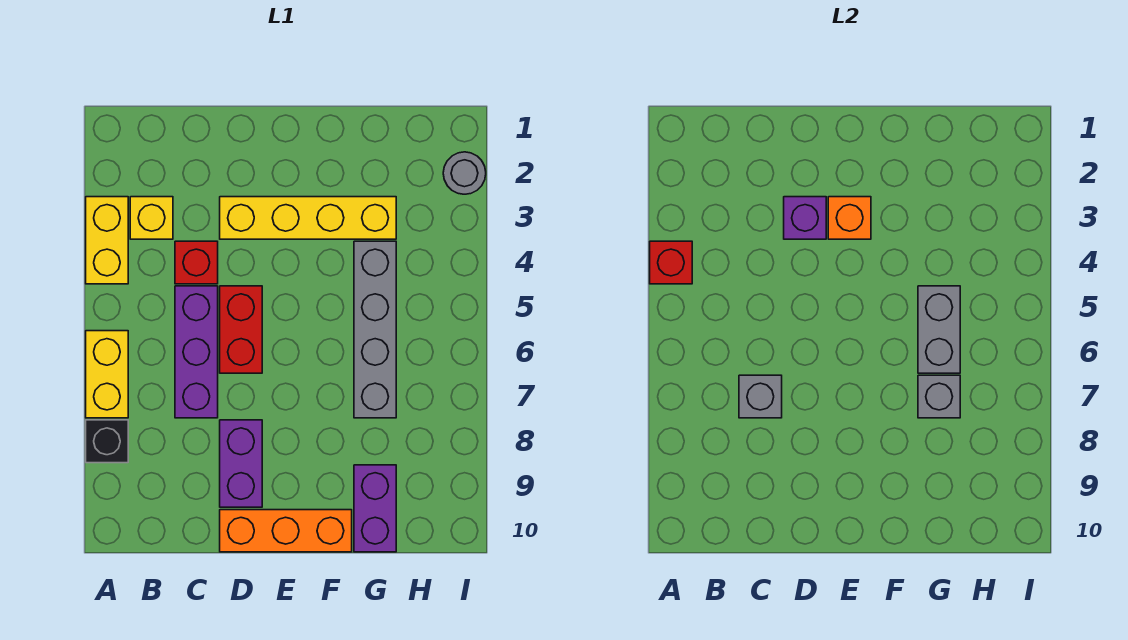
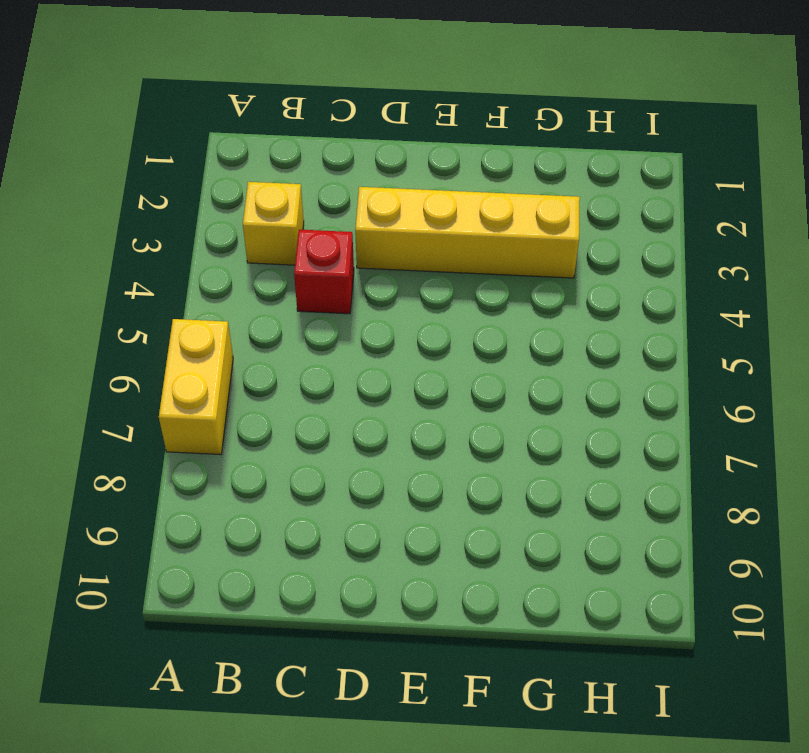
none -> yellow 1x2 brick [86,197,128,284]
none -> black 1x1 brick [86,420,128,463]
none -> purple 1x3 brick [175,286,218,418]

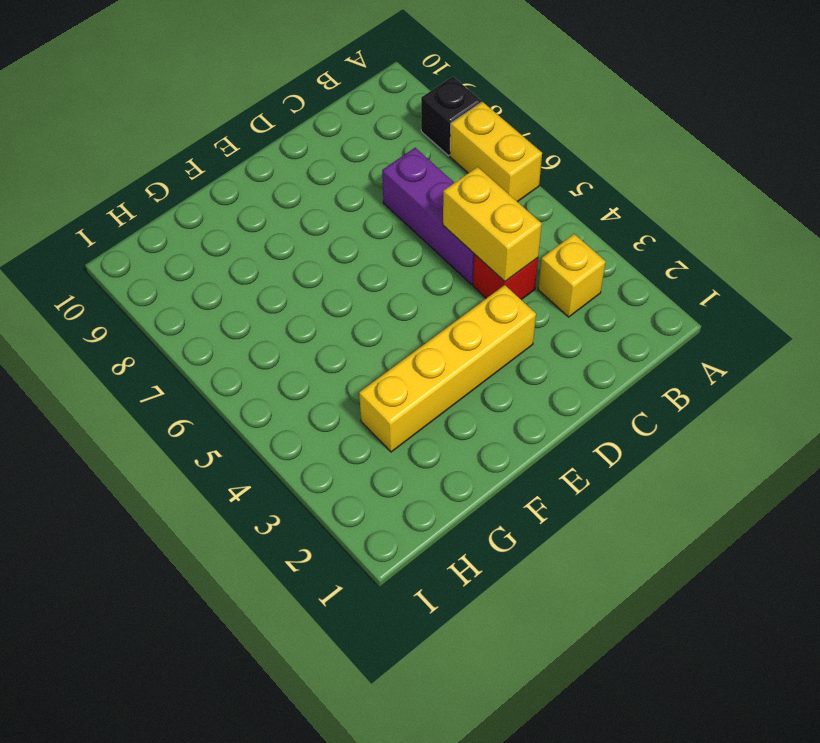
yellow 1x2 brick [443,167,542,281] -> yellow 1x2 brick moved to [86,197,128,284]
none -> red 1x2 brick [220,286,262,373]
none -> purple 1x2 brick [220,420,262,507]
none -> orange 1x3 brick [220,510,352,552]

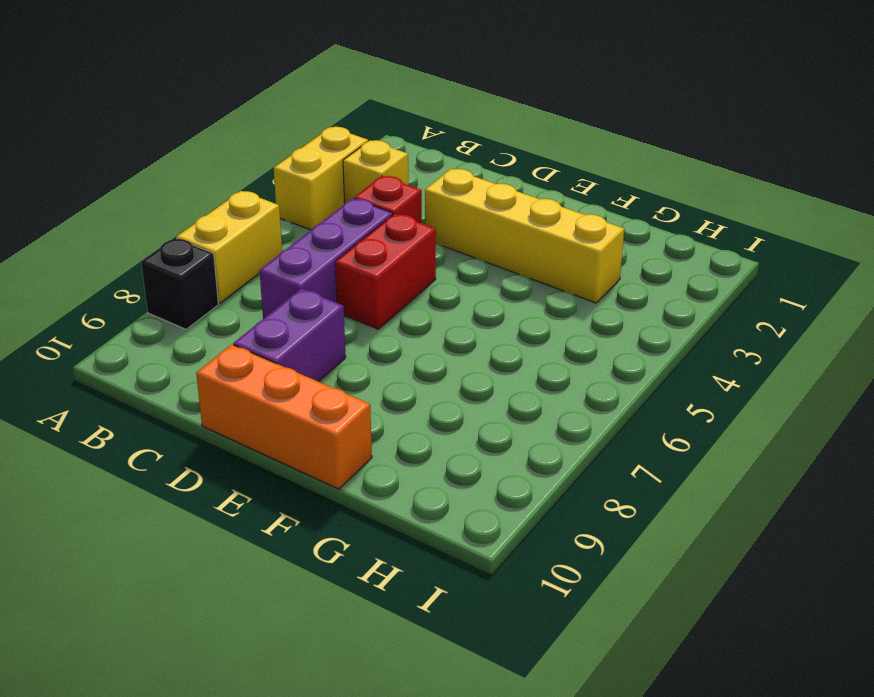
none -> grey 1x4 brick [354,241,396,418]
none -> purple 1x2 brick [354,465,396,552]
none -> grey 1x1 round brick [443,152,486,194]

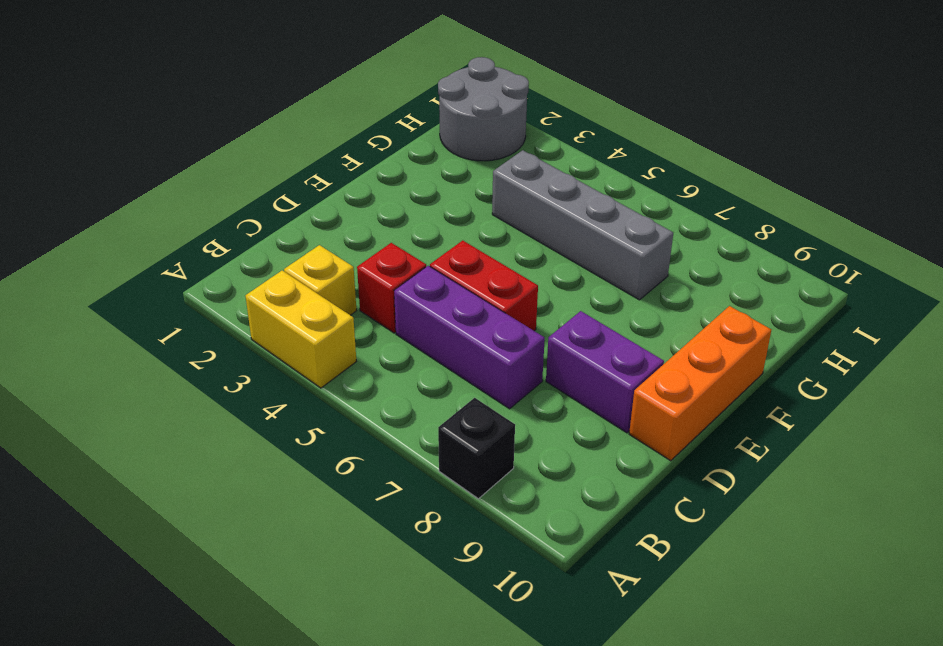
grey 2x2 round brick [438,57,529,161] -> grey 1x1 round brick [443,152,486,194]
none -> yellow 1x2 brick [86,331,128,418]
none -> yellow 1x4 brick [220,197,396,239]
none -> purple 1x2 brick [354,465,396,552]

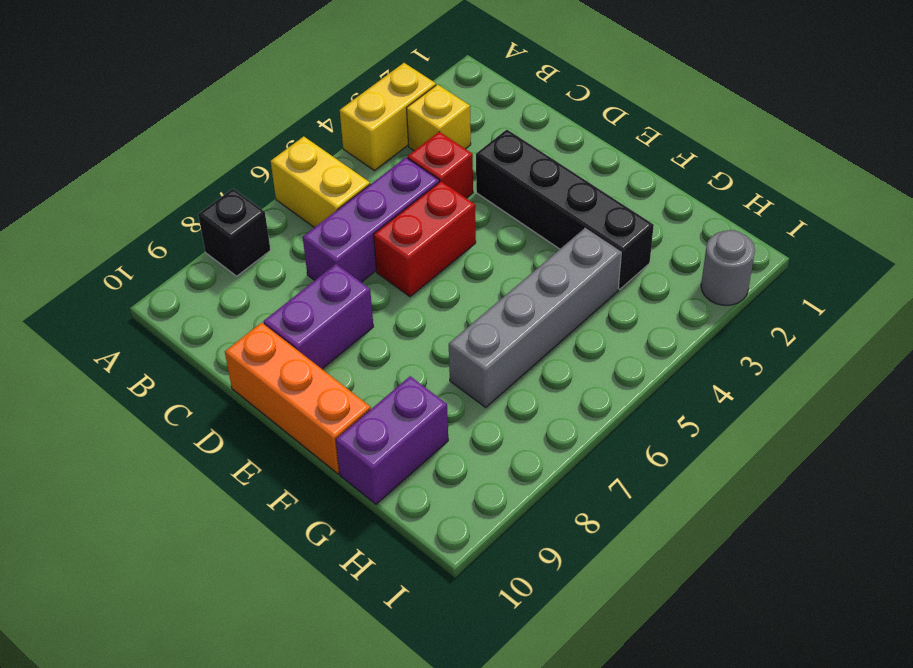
yellow 1x2 brick [271,136,370,228] -> yellow 1x2 brick turned to [86,331,128,418]
black 1x4 brick [476,130,654,289] -> yellow 1x4 brick [220,197,396,239]
none -> red 1x1 brick [650,241,692,284]
none -> grey 1x1 brick [739,375,782,418]
none -> purple 1x1 brick [784,197,826,239]

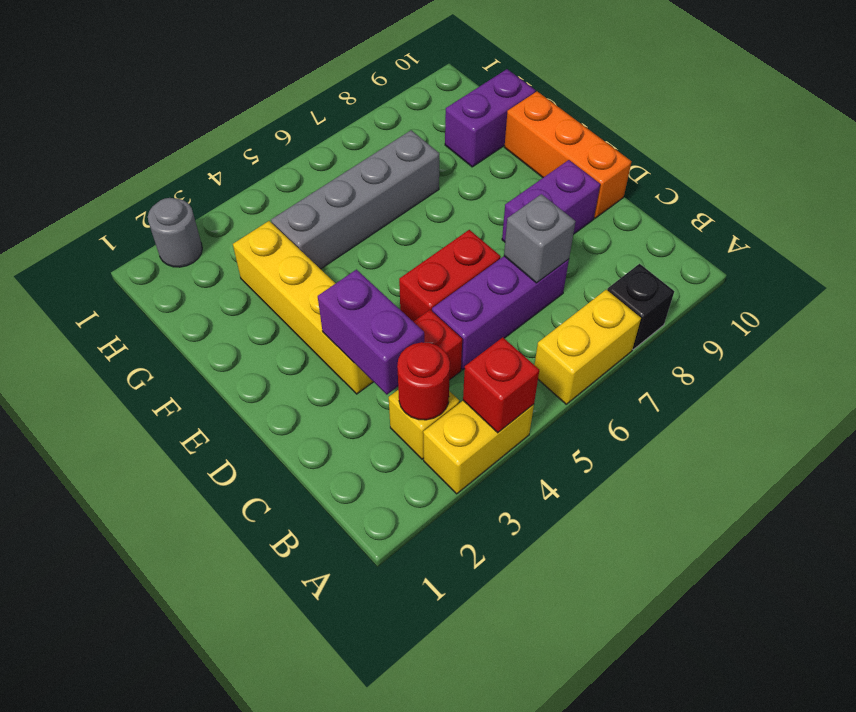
red 1x1 round brick [397,342,450,420] -> none
purple 1x2 brick [318,270,424,395] -> purple 1x1 brick [784,197,826,239]
none -> orange 1x1 brick [828,197,871,239]
none -> grey 1x2 brick [918,286,960,373]
none -> grey 1x1 brick [918,375,960,418]

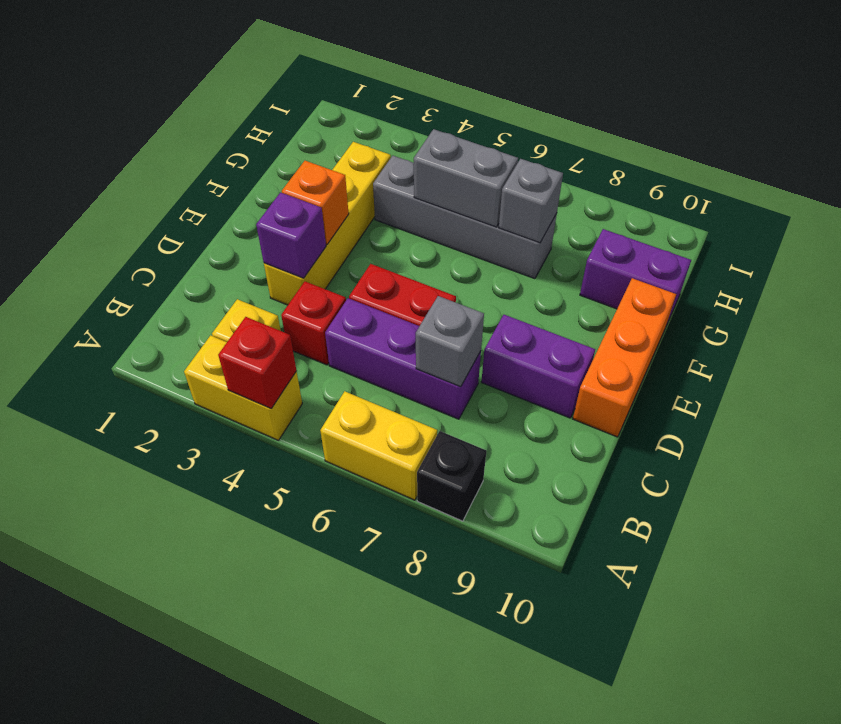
none -> grey 1x1 round brick [443,152,486,194]

